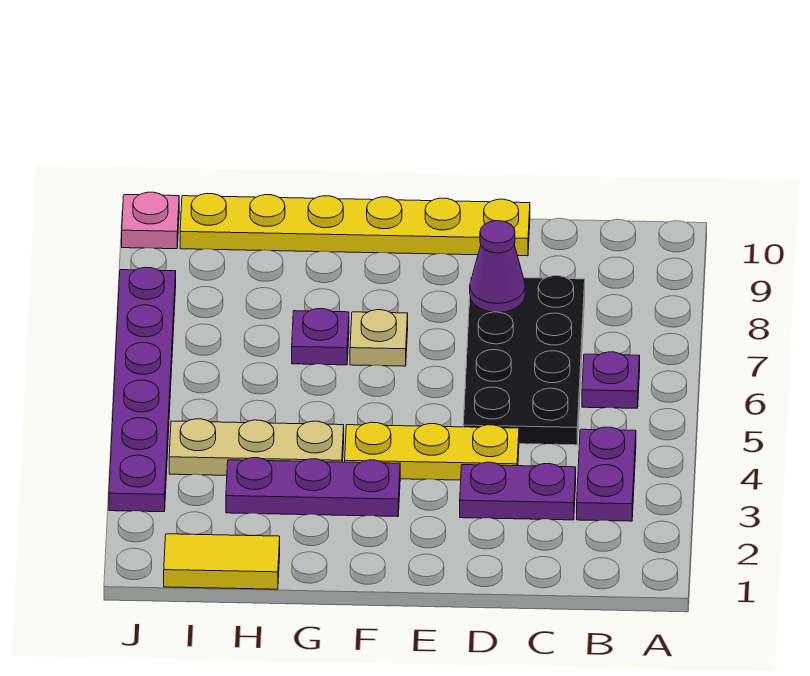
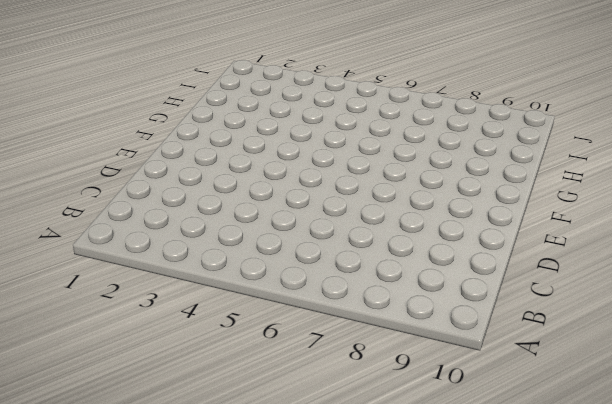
none -> purple 1x2 plate [577,427,636,521]
none -> purple 1x1 plate [582,352,640,408]
none -> purple 1x2 plate [460,462,576,520]

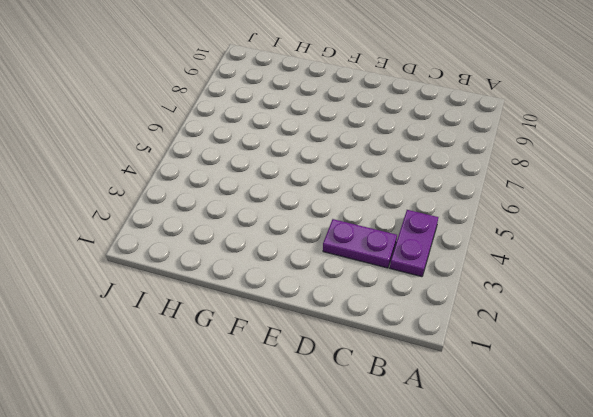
none -> purple 1x1 plate [582,352,640,408]
none -> black 2x4 plate [463,276,585,445]
none -> yellow 1x3 plate [345,422,519,480]

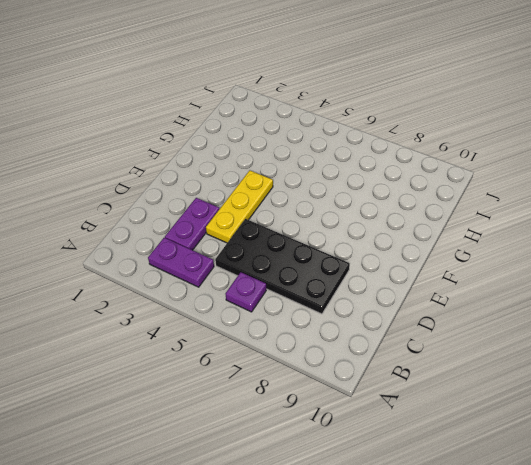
none -> yellow 1x6 plate [180,193,530,256]
none -> purple 1x3 plate [226,458,400,517]
none -> tan 1x1 plate [350,310,408,366]

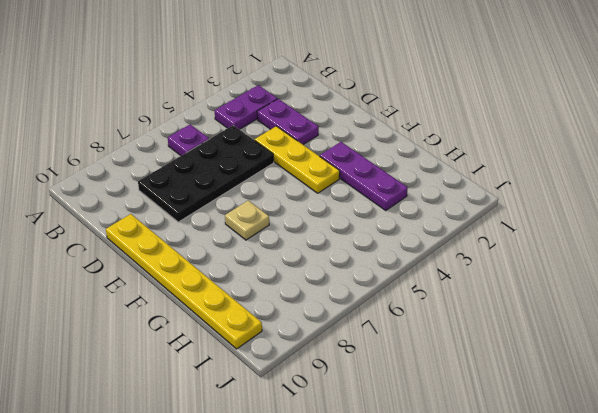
none -> tan 1x3 plate [169,419,344,475]
none -> purple 1x1 plate [292,309,349,365]
none -> yellow 1x2 tile [164,534,280,589]

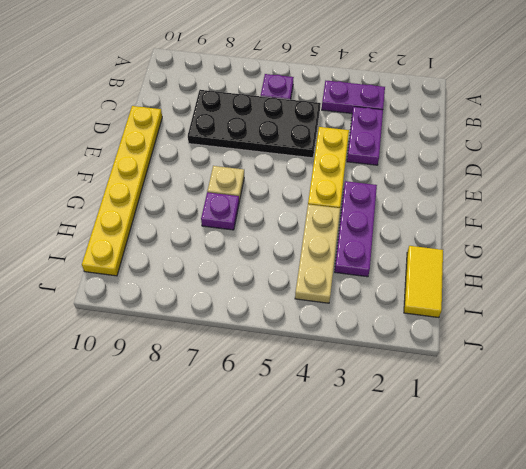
none -> purple 1x6 plate [109,267,176,512]
none -> pink 1x1 plate [122,192,179,249]
none -> purple 1x1 cone [470,221,525,312]

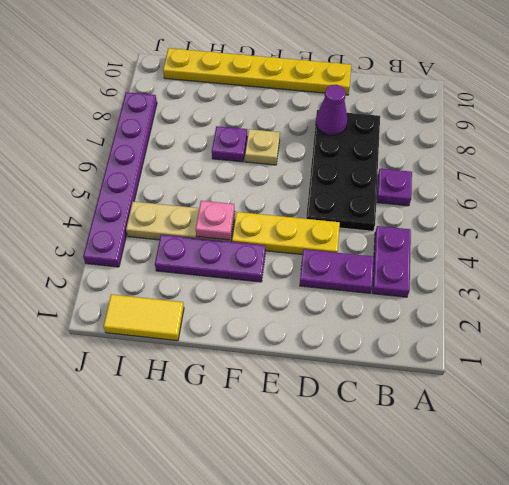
pink 1x1 plate [196,201,235,240] -> pink 1x1 plate moved to [122,192,179,249]

